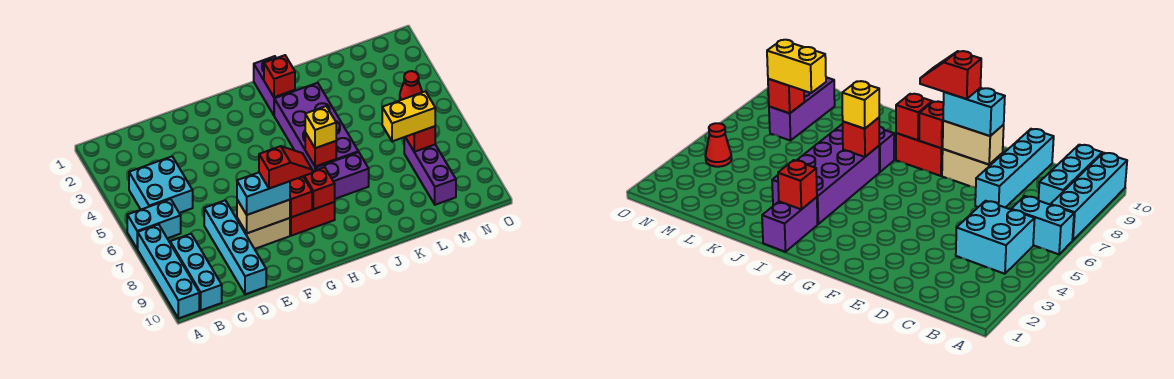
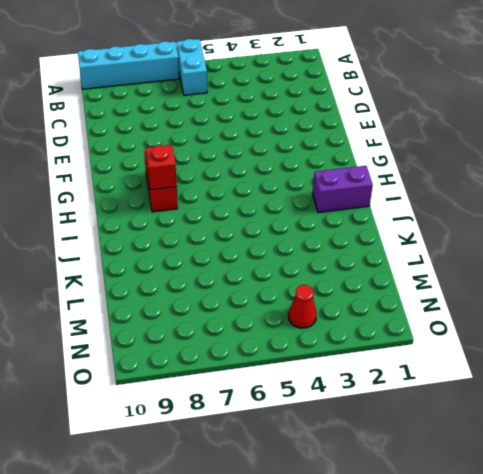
none -> cyan 2x2 brick [129,157,193,213]
none -> cyan 1x3 brick [170,234,222,310]
none -> cyan 1x4 brick [204,200,266,294]

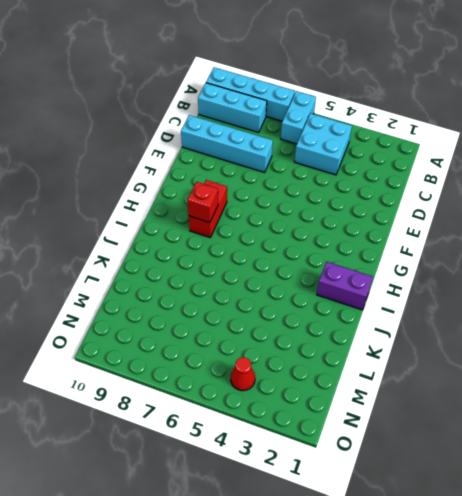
none -> tan 1x2 brick [237,218,290,249]
none -> purple 2x4 brick [274,83,358,171]
none -> purple 1x2 brick [316,152,369,199]

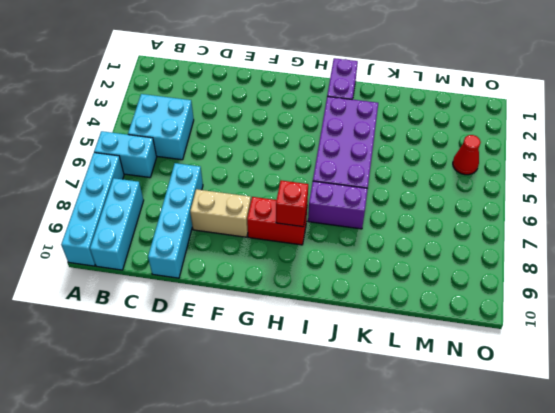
none -> purple 1x3 brick [404,137,456,205]
none -> tan 1x2 brick [237,200,290,233]
none -> red 1x1 brick [290,177,312,217]

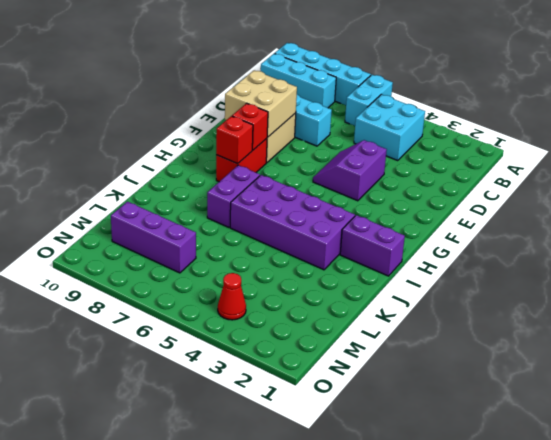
purple 2x2 slope [313,140,387,201] -> none
tan 2x2 brick [225,70,297,137] -> tan 1x2 brick [237,200,290,233]
none -> red 1x1 brick [264,55,295,97]
none -> red 1x1 brick [305,133,336,167]
none -> red 1x1 brick [406,126,435,152]

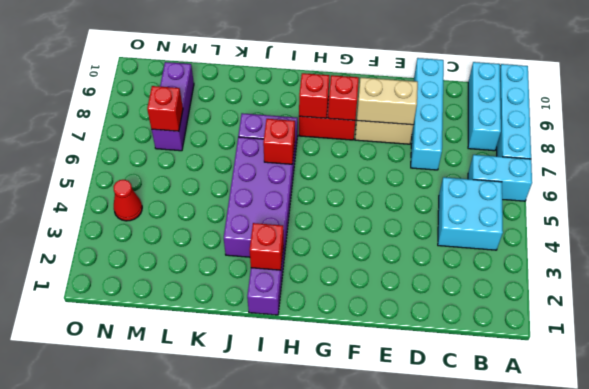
none -> cyan 1x2 brick [237,173,290,215]
none -> yellow 1x1 brick [305,106,336,148]
none -> yellow 1x2 brick [382,91,435,141]

